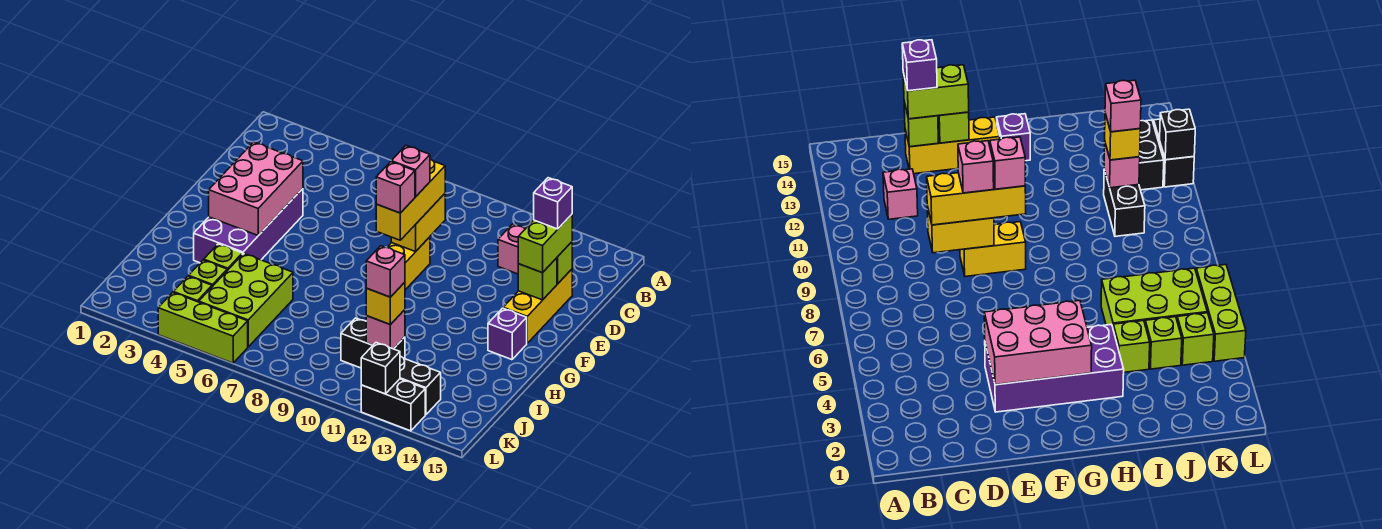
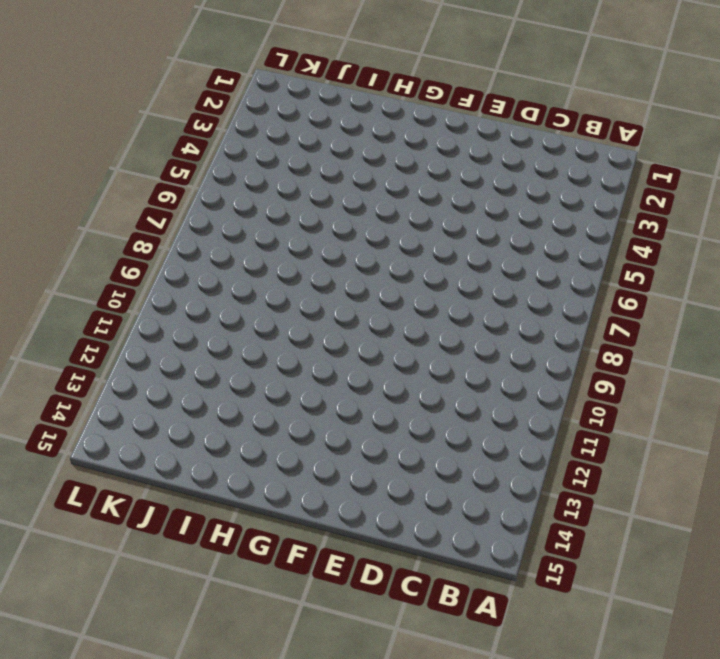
none -> pink 1x1 brick [498,224,525,274]
none -> yellow 1x3 brick [503,269,572,343]
none -> purple 2x4 brick [194,189,303,263]

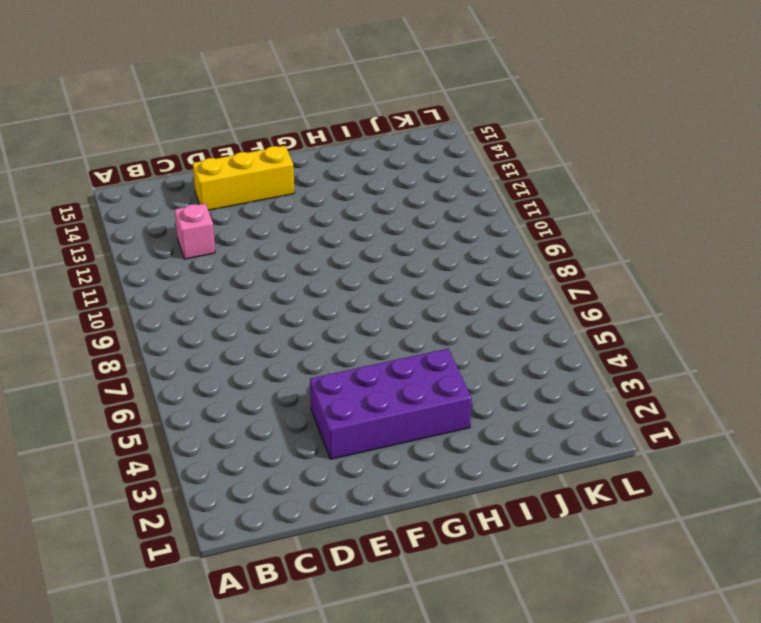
none -> yellow 1x2 brick [387,237,430,290]
none -> purple 1x1 brick [488,308,527,360]
none -> lime 1x1 brick [204,244,242,271]

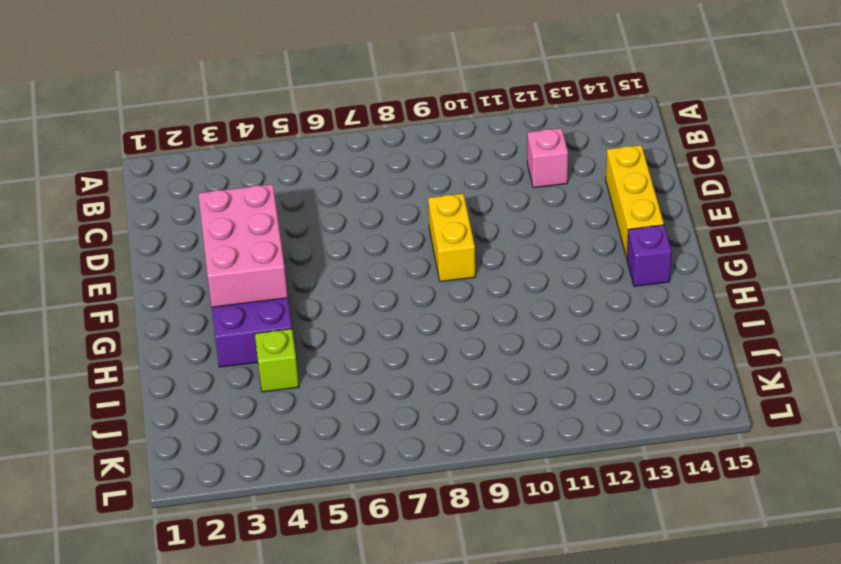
none -> lime 2x3 brick [199,254,293,347]
none -> lime 1x1 brick [189,260,227,287]
none -> black 1x2 brick [341,318,405,368]

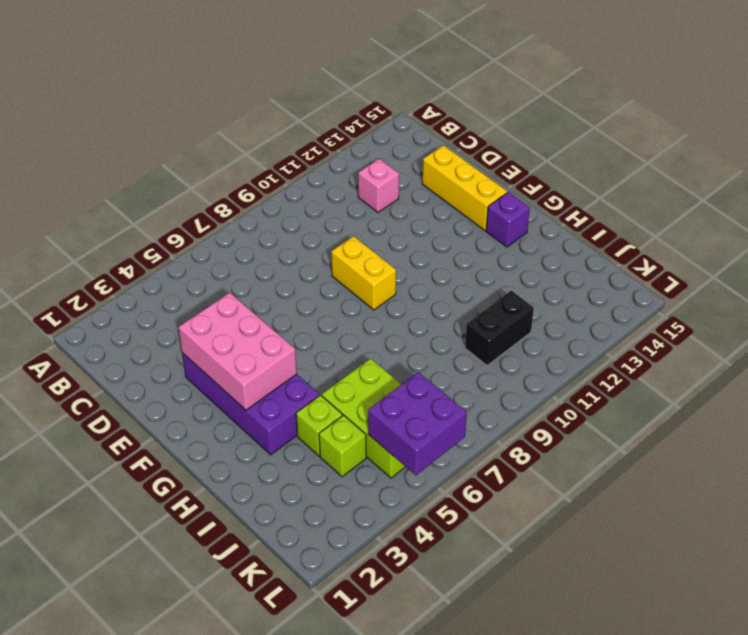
purple 2x2 brick [368,372,467,475] -> none
none -> lime 1x1 brick [173,276,212,302]
none -> black 1x2 brick [400,356,441,415]
none -> lime 1x3 brick [158,292,248,363]

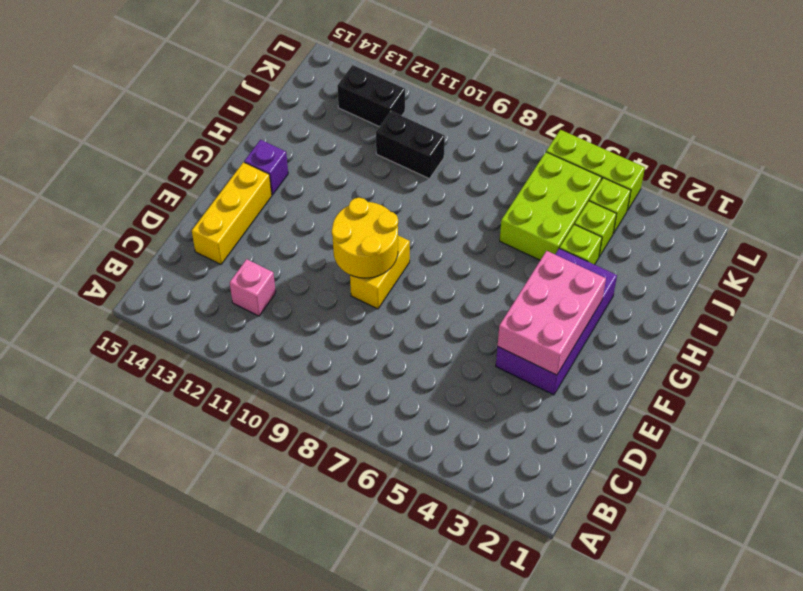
yellow 2x2 round brick [332,198,398,278] -> yellow 1x2 brick [391,194,445,252]
none -> black 1x2 brick [361,379,425,431]
none -> lime 1x1 brick [557,242,572,284]
none -> lime 1x1 brick [518,258,557,300]

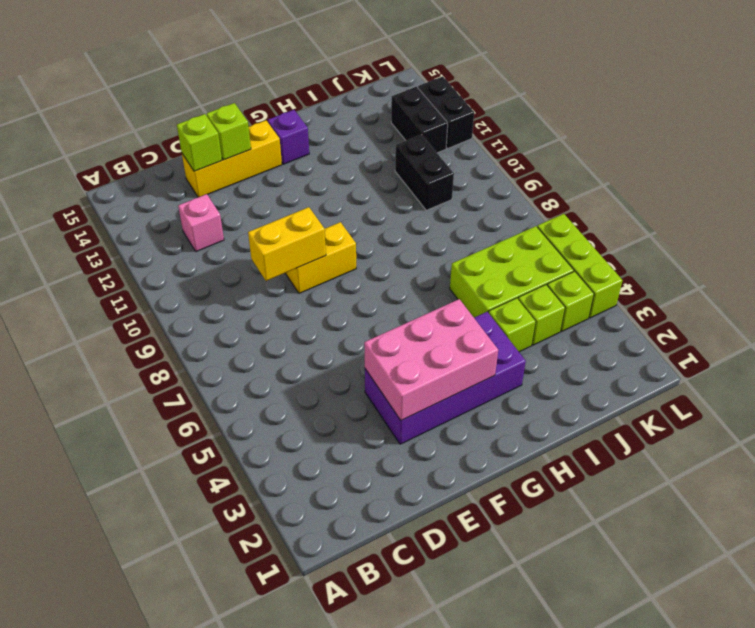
none -> pink 1x1 brick [366,310,405,349]
none -> black 1x1 brick [361,343,400,394]
none -> yellow 1x3 brick [376,159,445,240]

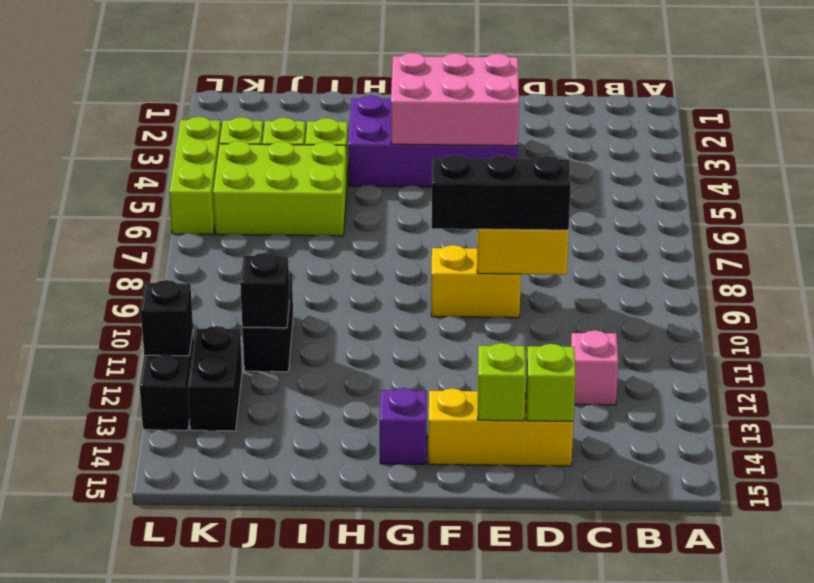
black 1x3 brick [432,155,571,230] -> yellow 1x3 brick [376,159,445,240]
black 1x1 brick [240,253,289,328] -> pink 1x1 brick [366,310,405,349]
none -> lime 1x2 brick [518,215,572,273]
none -> yellow 1x1 brick [366,282,405,325]
none -> purple 1x1 brick [534,178,572,229]

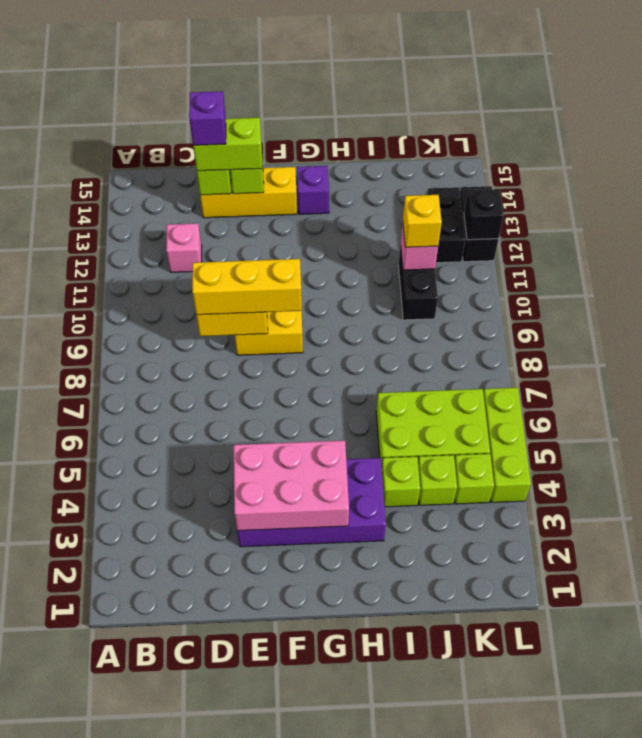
none -> pink 1x1 brick [391,146,430,197]
none -> pink 1x1 brick [376,162,415,213]
none -> pink 1x1 brick [366,246,405,297]

